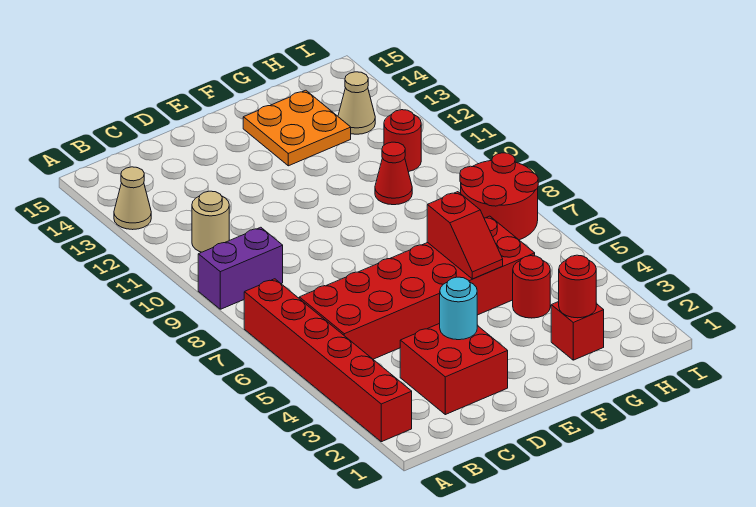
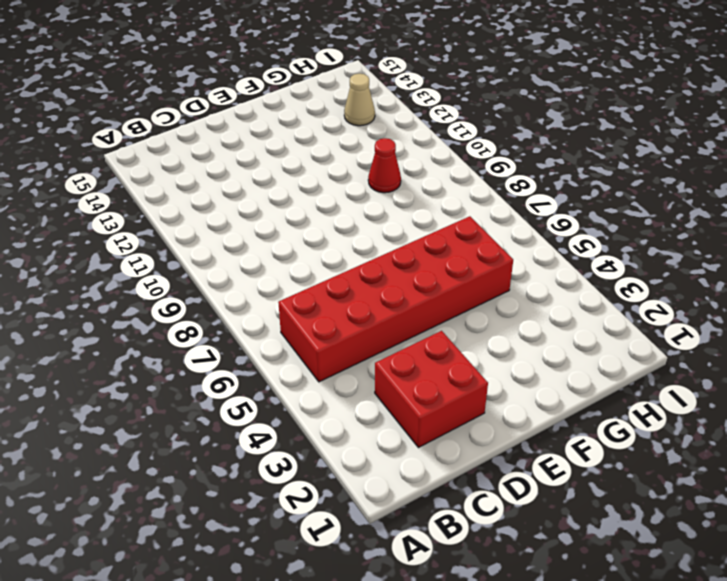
none -> red 1x6 brick [244,279,412,442]
none -> purple 1x2 brick [198,227,283,309]
none -> tan 1x1 cone [114,167,151,230]

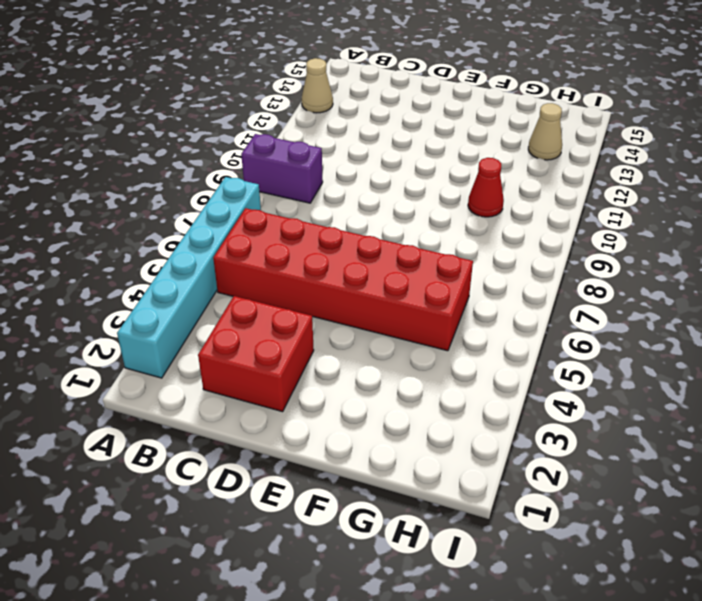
cyan 1x6 brick [117,177,261,378] -> red 1x6 brick [244,279,412,442]
none -> tan 1x1 round brick [192,191,229,252]
none -> orange 2x2 plate [243,90,351,166]
none -> red 1x1 brick [551,302,604,360]

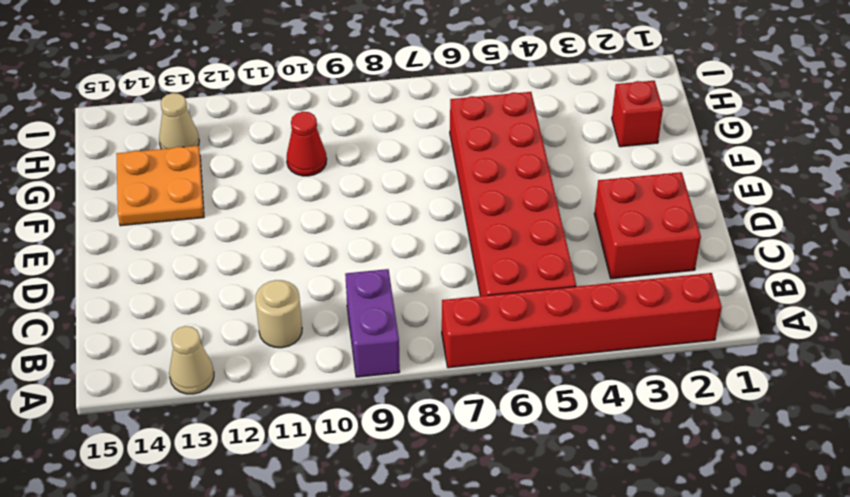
none -> red 1x1 round brick [513,256,550,318]
none -> red 2x2 round brick [460,153,538,240]
none -> red 1x1 round brick [384,110,421,172]

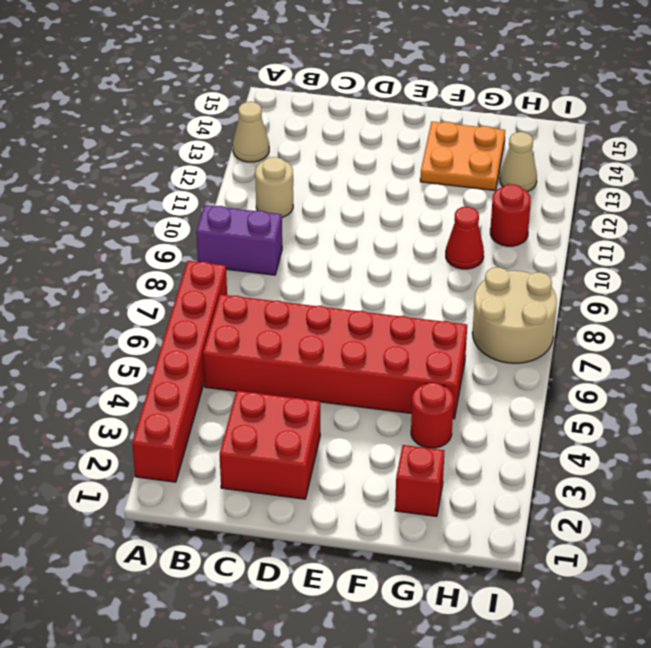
tan 2x2 round brick [472,267,557,363] -> red 2x2 round brick [460,153,538,240]
none -> cyan 1x1 round brick [440,277,477,340]
none -> red 1x2 slope [427,192,503,279]
none -> red 1x1 round brick [559,255,596,318]

